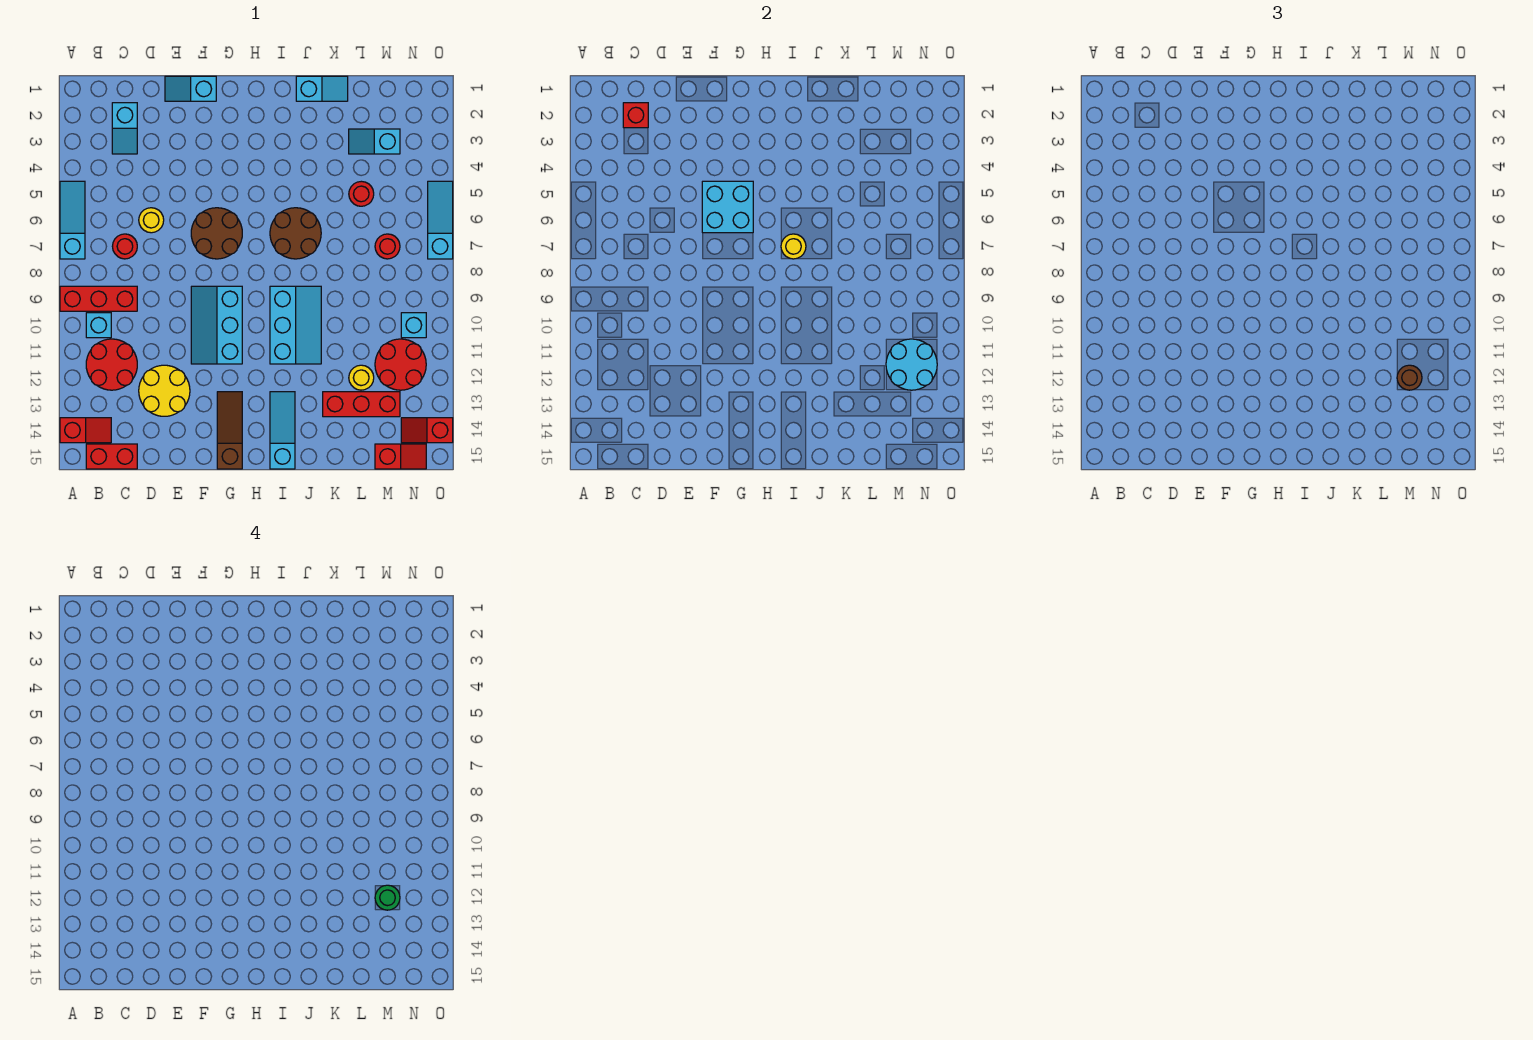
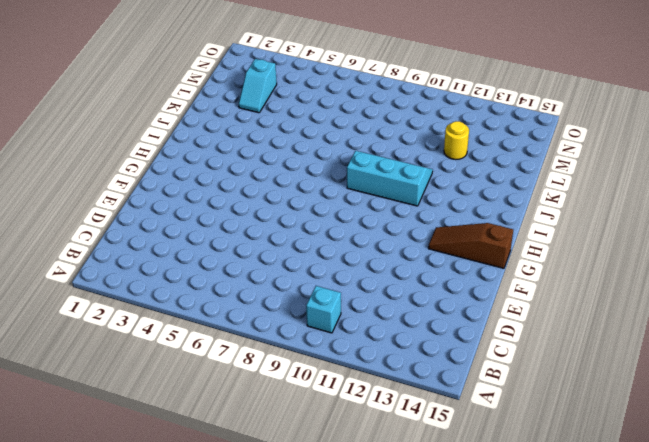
none -> cyan 1x3 slope [60,181,85,259]
none -> red 1x3 brick [60,286,137,311]
none -> red 1x2 slope [60,418,111,443]
none -> red 2x2 round brick [86,339,137,390]

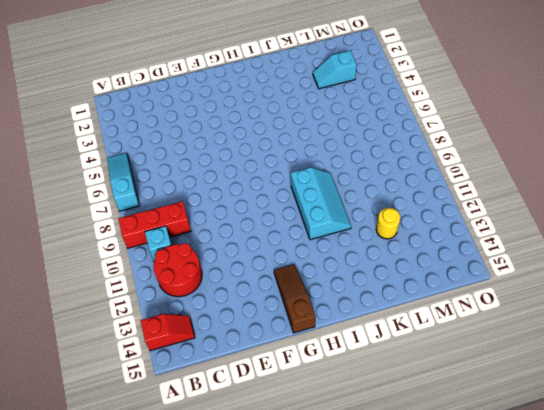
none -> red 1x2 brick [86,444,137,469]
none -> cyan 1x2 slope [112,103,137,154]
none -> red 1x1 round brick [112,234,137,259]
none -> yellow 1x1 round brick [139,208,164,233]

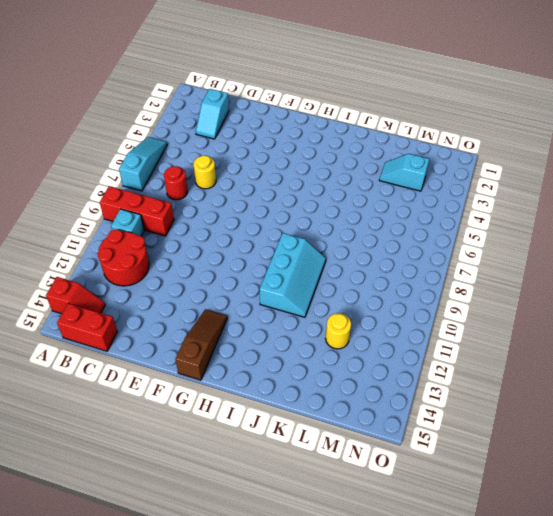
none -> yellow 2x2 round brick [139,365,190,416]
none -> cyan 1x2 slope [165,76,216,101]
none -> brown 2x2 round brick [191,208,242,259]
none -> cyan 2x3 slope [191,286,242,364]

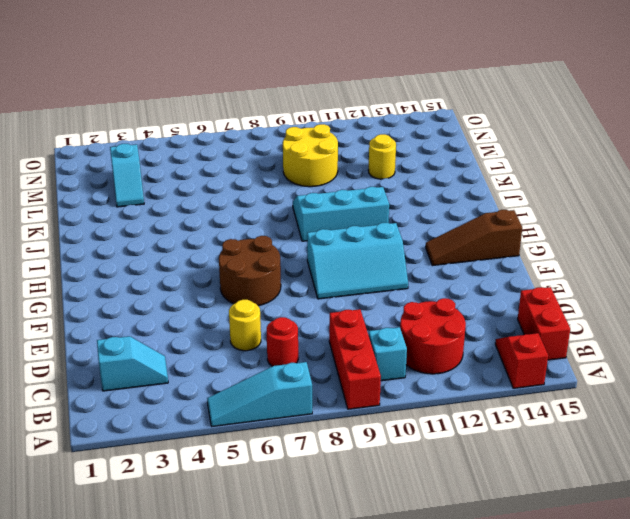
yellow 2x2 round brick [283,124,338,187] -> yellow 2x2 round brick moved to [139,365,190,416]
none -> cyan 1x2 slope [165,76,216,101]
none -> brown 2x2 round brick [270,208,321,259]
none -> cyan 1x3 slope [270,392,295,469]
none -> cyan 1x2 slope [296,76,348,101]

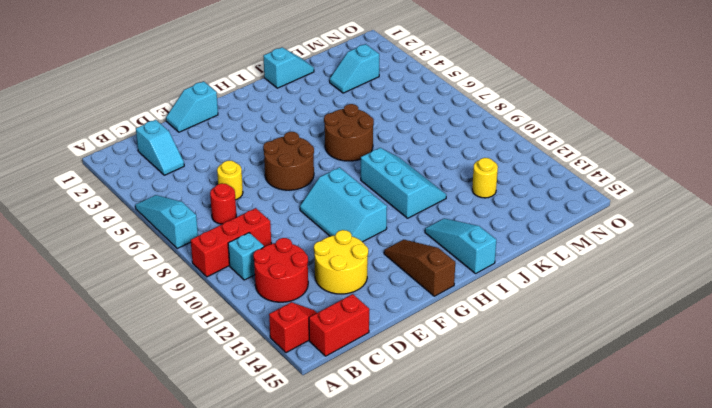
none -> red 1x3 brick [323,392,400,417]
none -> red 1x1 round brick [349,181,374,206]
none -> red 1x1 round brick [375,234,400,259]
none -> red 2x2 round brick [375,339,426,390]

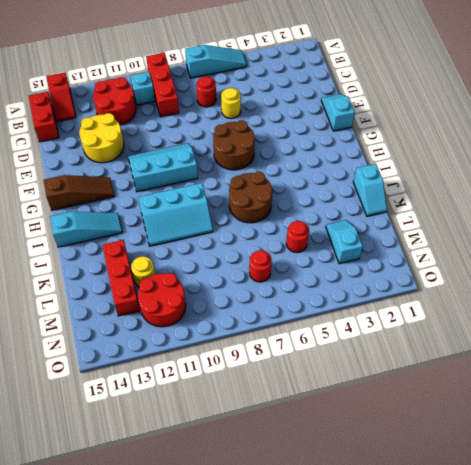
none -> cyan 1x2 slope [112,103,137,154]
none -> red 1x2 slope [375,444,426,469]
none -> cyan 1x1 brick [401,313,426,338]
none -> red 1x2 slope [401,418,453,443]

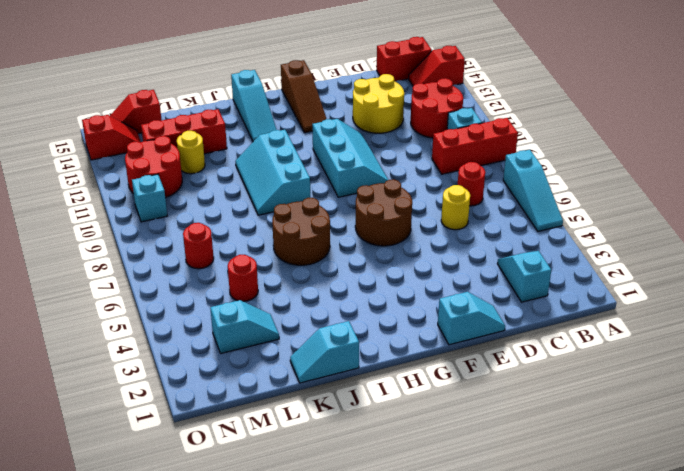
none -> cyan 1x3 slope [428,181,453,259]
none -> red 1x1 brick [623,103,648,128]
none -> cyan 2x2 brick [702,181,753,233]
none -> yellow 1x1 round brick [781,234,806,259]

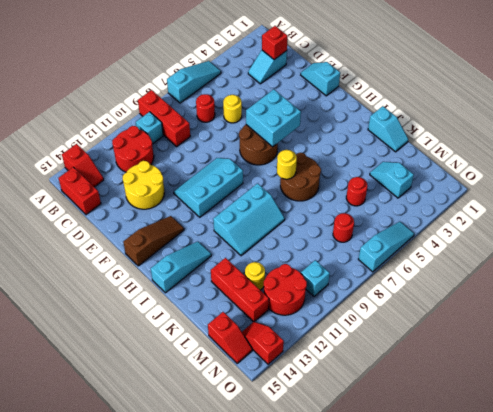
none -> cyan 2x2 round brick [886,339,937,390]
none -> brown 1x1 round brick [1397,365,1422,390]
none -> green 1x1 round brick [375,885,400,910]

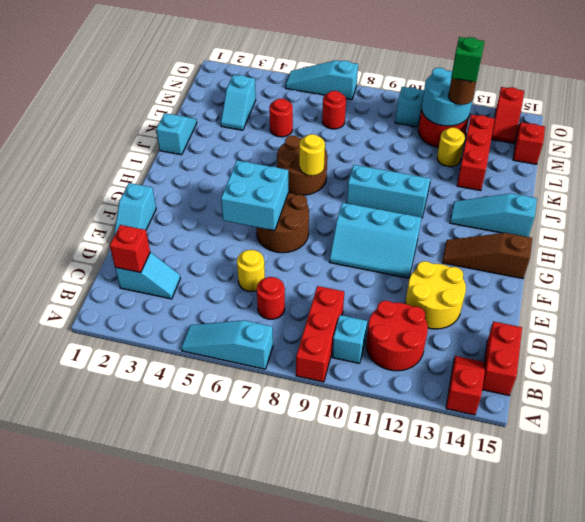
green 1x1 brick [451,37,485,82] -> green 1x1 round brick [375,885,400,910]

